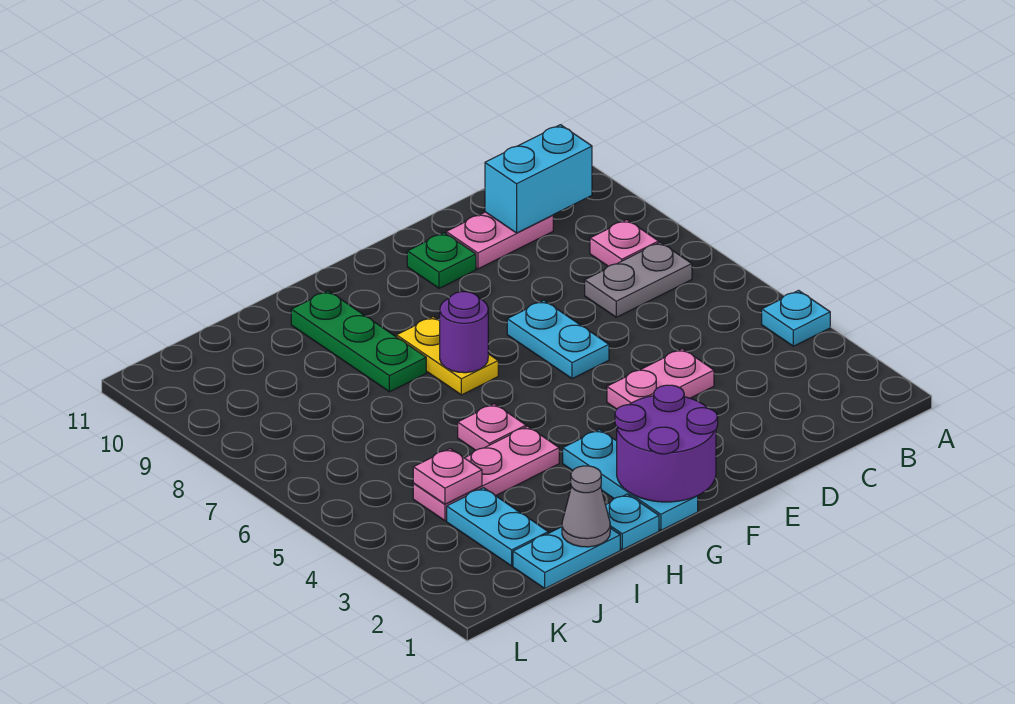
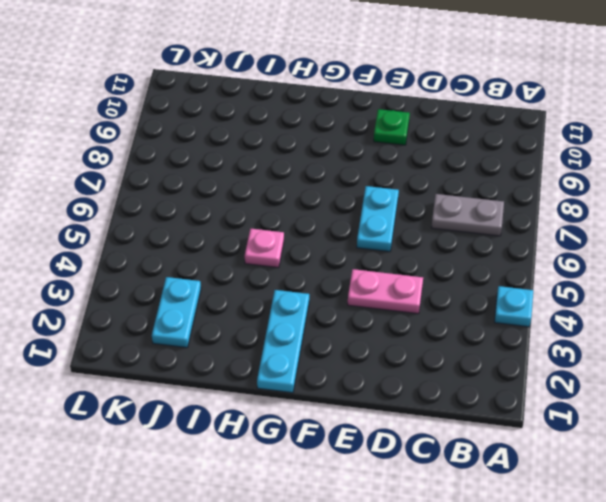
none -> pink 1x1 plate [590,220,659,266]
none -> pink 1x2 plate [446,212,553,269]
none -> yellow 1x2 plate [397,317,498,395]

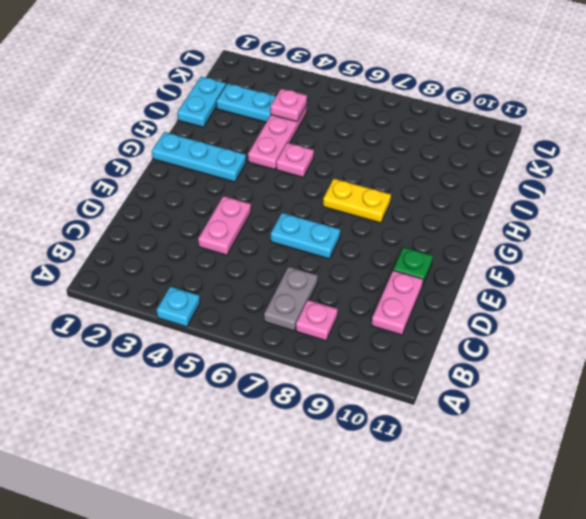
none -> cyan 1x1 plate [606,494,659,550]
none -> green 1x3 plate [291,291,426,392]
none -> cyan 1x2 brick [485,125,592,233]

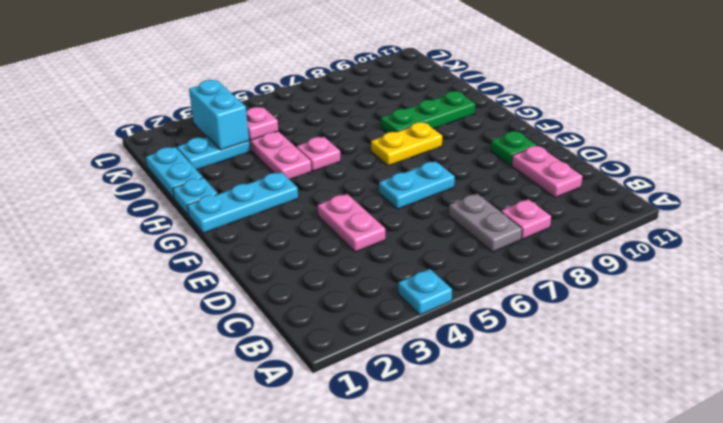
cyan 1x2 brick [189,80,249,150] -> cyan 1x2 brick moved to [485,125,592,233]
none -> purple 2x2 round brick [615,385,718,502]
none -> purple 1x1 round brick [440,292,488,373]
none -> grey 1x1 cone [562,466,610,547]

